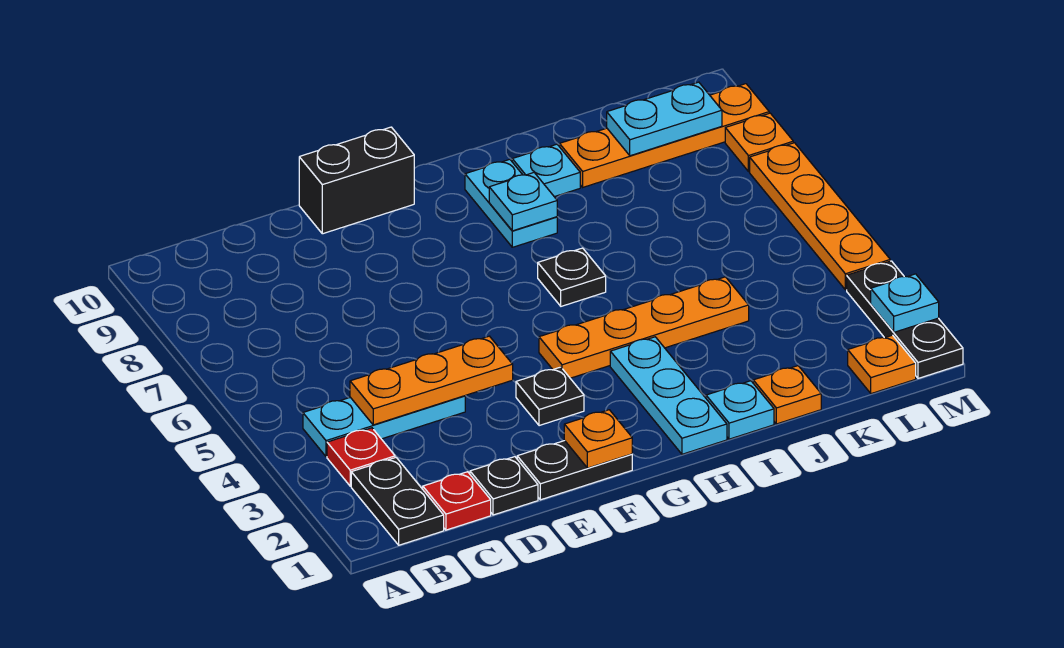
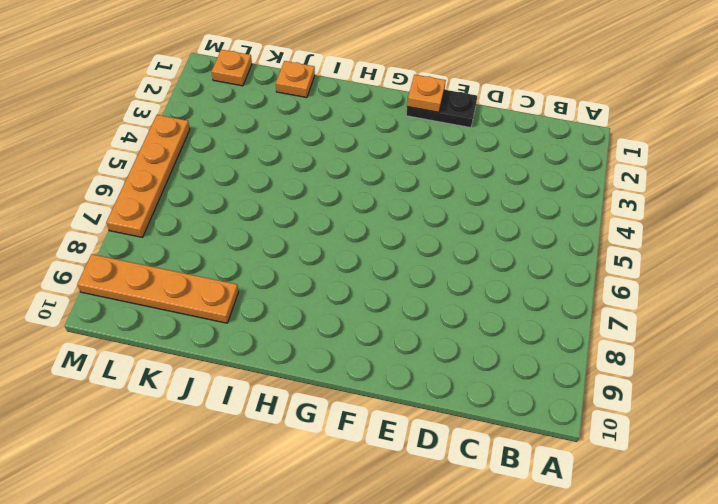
none -> black 1x2 plate [351,458,444,545]
none -> red 1x1 plate [327,428,395,486]
none -> cyan 1x3 plate [303,396,465,457]

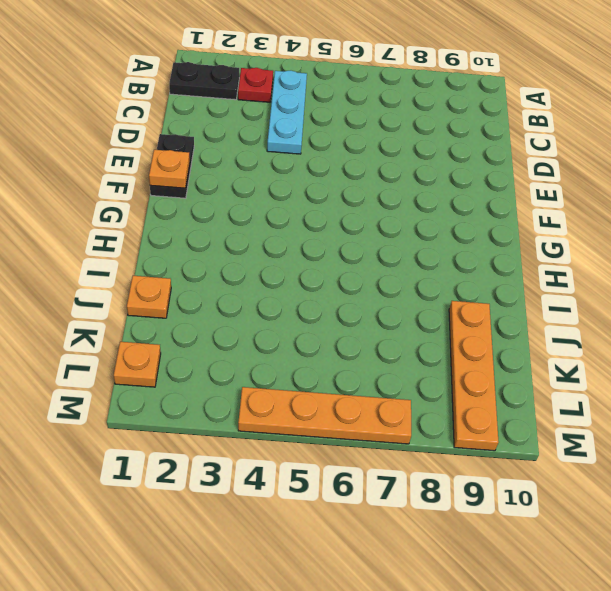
none -> red 1x1 plate [423,472,491,530]
none -> black 1x1 plate [470,457,538,515]
none -> black 1x2 brick [299,127,414,234]

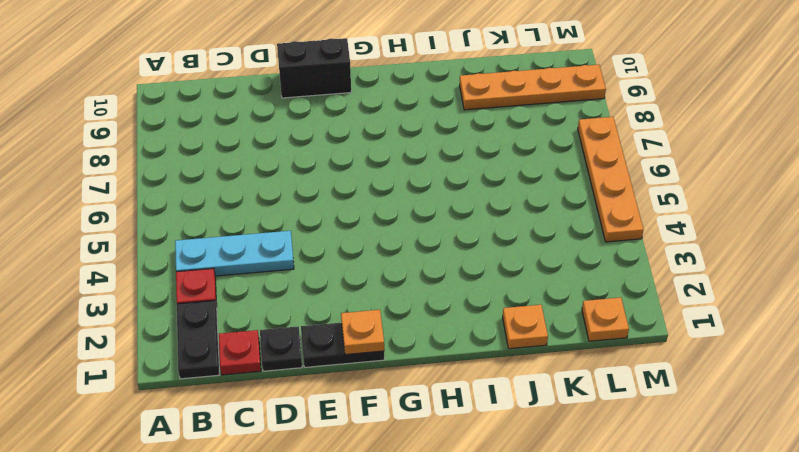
none -> black 1x1 plate [516,367,584,426]
none -> orange 1x4 plate [539,277,749,378]
none -> cyan 1x3 plate [610,337,727,454]

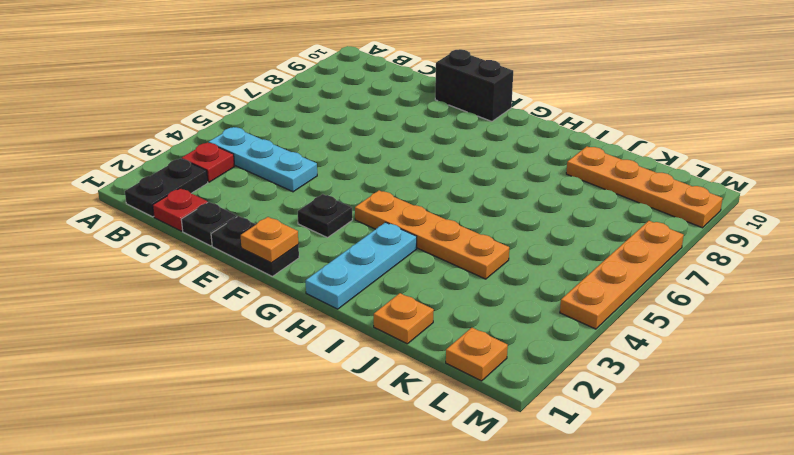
none -> black 1x1 plate [538,248,606,306]
none -> cyan 1x2 plate [465,159,557,247]
none -> cyan 1x1 plate [706,381,774,439]

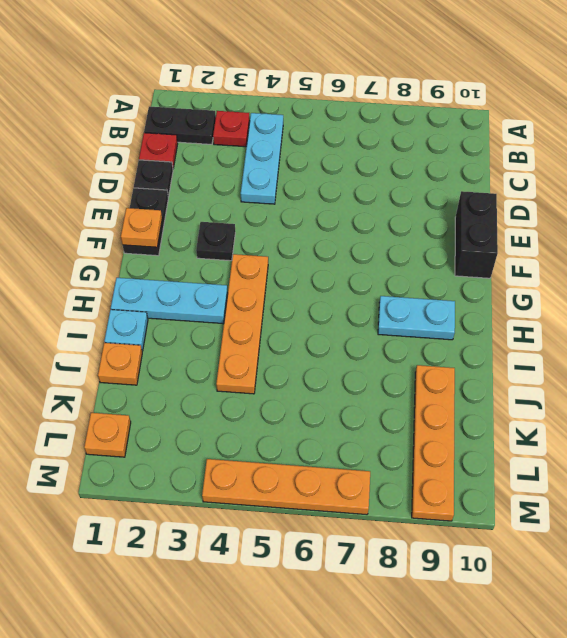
none -> black 1x1 plate [538,248,606,306]
none -> cyan 1x1 plate [512,144,580,197]
none -> black 1x3 plate [847,261,963,378]

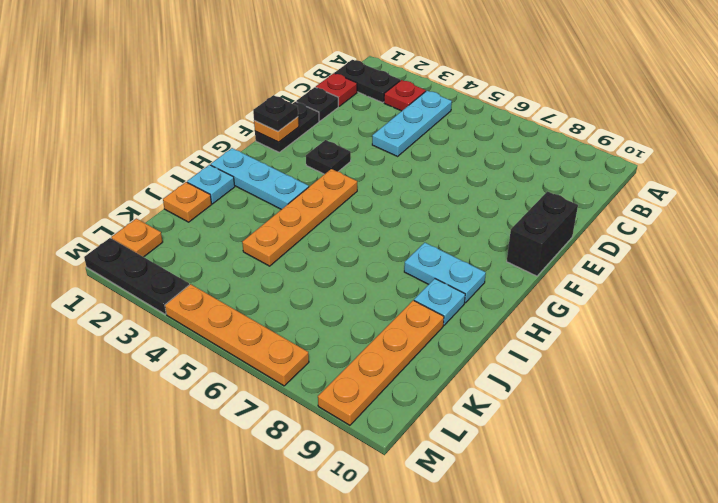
black 1x1 plate [253,95,298,131] -> black 1x1 plate moved to [538,248,606,306]
none -> orange 1x1 plate [725,113,793,172]
none -> orange 1x3 plate [350,336,513,425]
none -> cyan 1x1 plate [489,173,557,231]

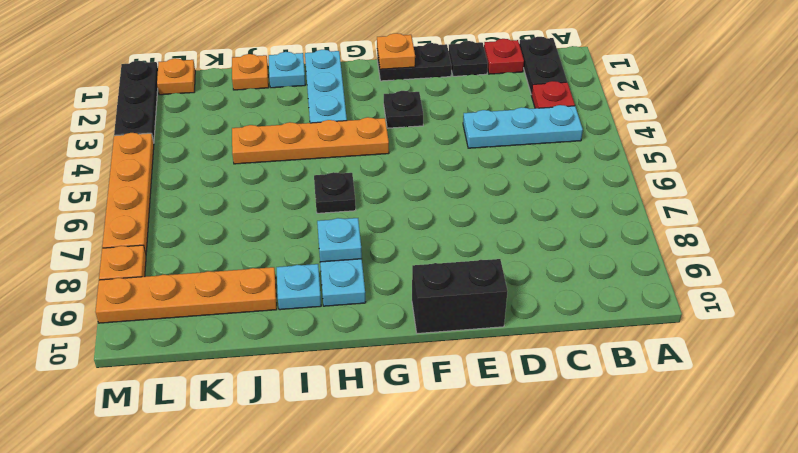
none -> orange 1x3 plate [350,336,513,425]
none -> cyan 1x2 plate [607,82,722,156]
none -> cyan 1x1 plate [871,274,939,332]

